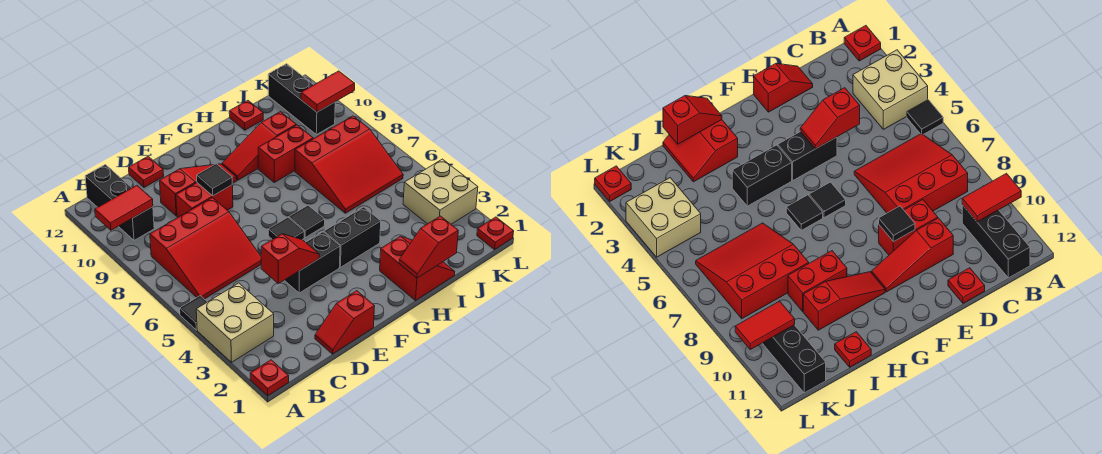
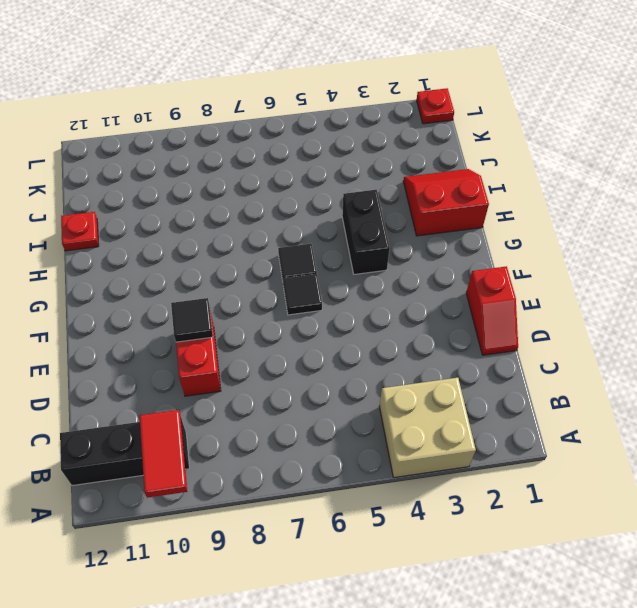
none -> red 1x1 plate [250,360,289,396]
none -> black 1x1 tile [180,296,207,330]
none -> red 3x3 slope [150,198,261,299]

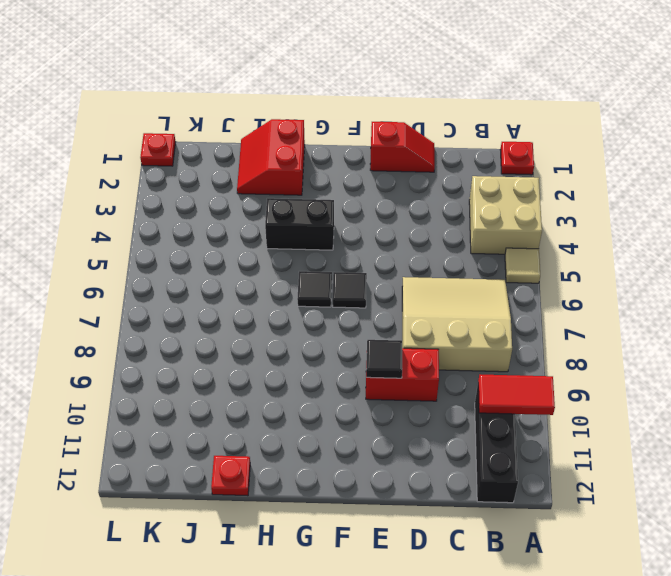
tan 1x1 tile [505,248,540,283] -> black 1x1 tile [180,296,207,330]
tan 3x3 slope [402,277,512,372] -> red 3x3 slope [150,198,261,299]
none -> red 1x3 slope [160,164,237,216]
none -> red 1x1 plate [129,157,164,187]
none -> black 1x2 brick [285,232,340,293]

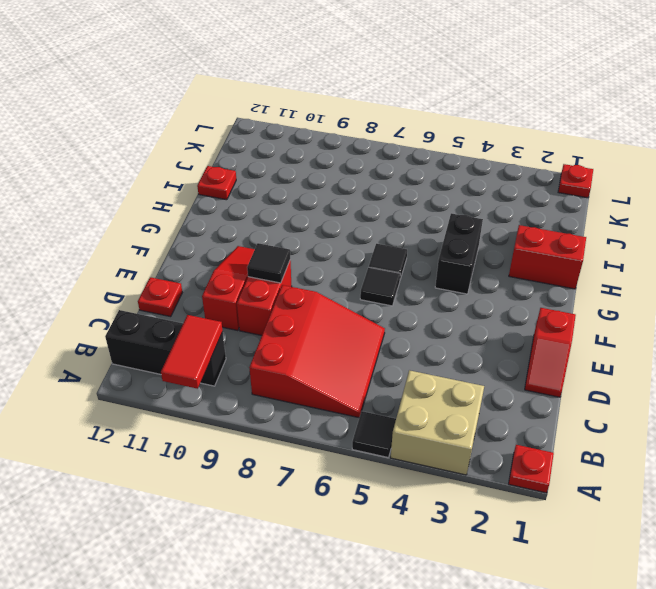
none -> black 1x2 brick [285,232,340,293]
none -> red 1x3 slope [222,112,296,180]
none -> red 1x2 brick [258,125,313,182]

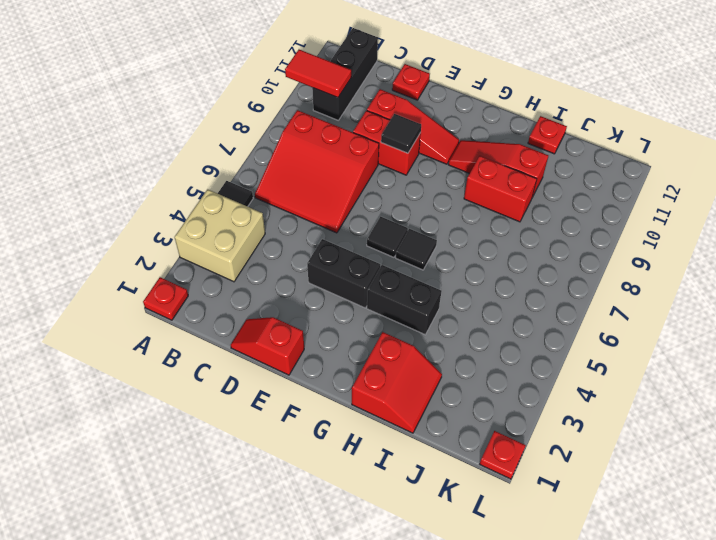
none -> red 3x3 slope [295,116,403,213]
none -> tan 2x2 brick [403,159,478,224]
none -> black 1x3 brick [268,64,335,135]

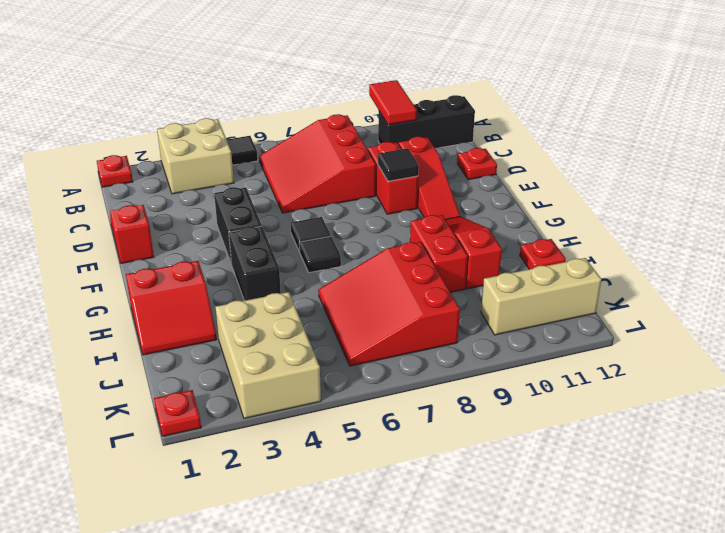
tan 2x3 brick [215,292,321,418] -> tan 2x2 brick [403,159,478,224]
tan 1x3 brick [481,258,601,335] -> black 1x3 brick [268,64,335,135]
none -> red 1x2 slope [261,234,320,283]
none -> red 1x2 slope [399,216,458,278]
none -> red 1x2 tile [301,71,355,112]

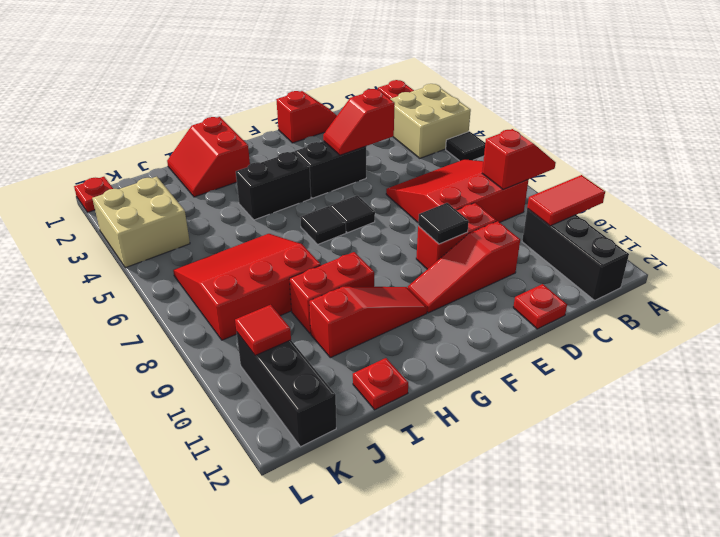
red 1x2 slope [482,129,556,190] -> red 1x2 slope moved to [399,216,458,278]
red 1x1 tile [235,305,291,356] -> red 1x2 tile [301,71,355,112]

